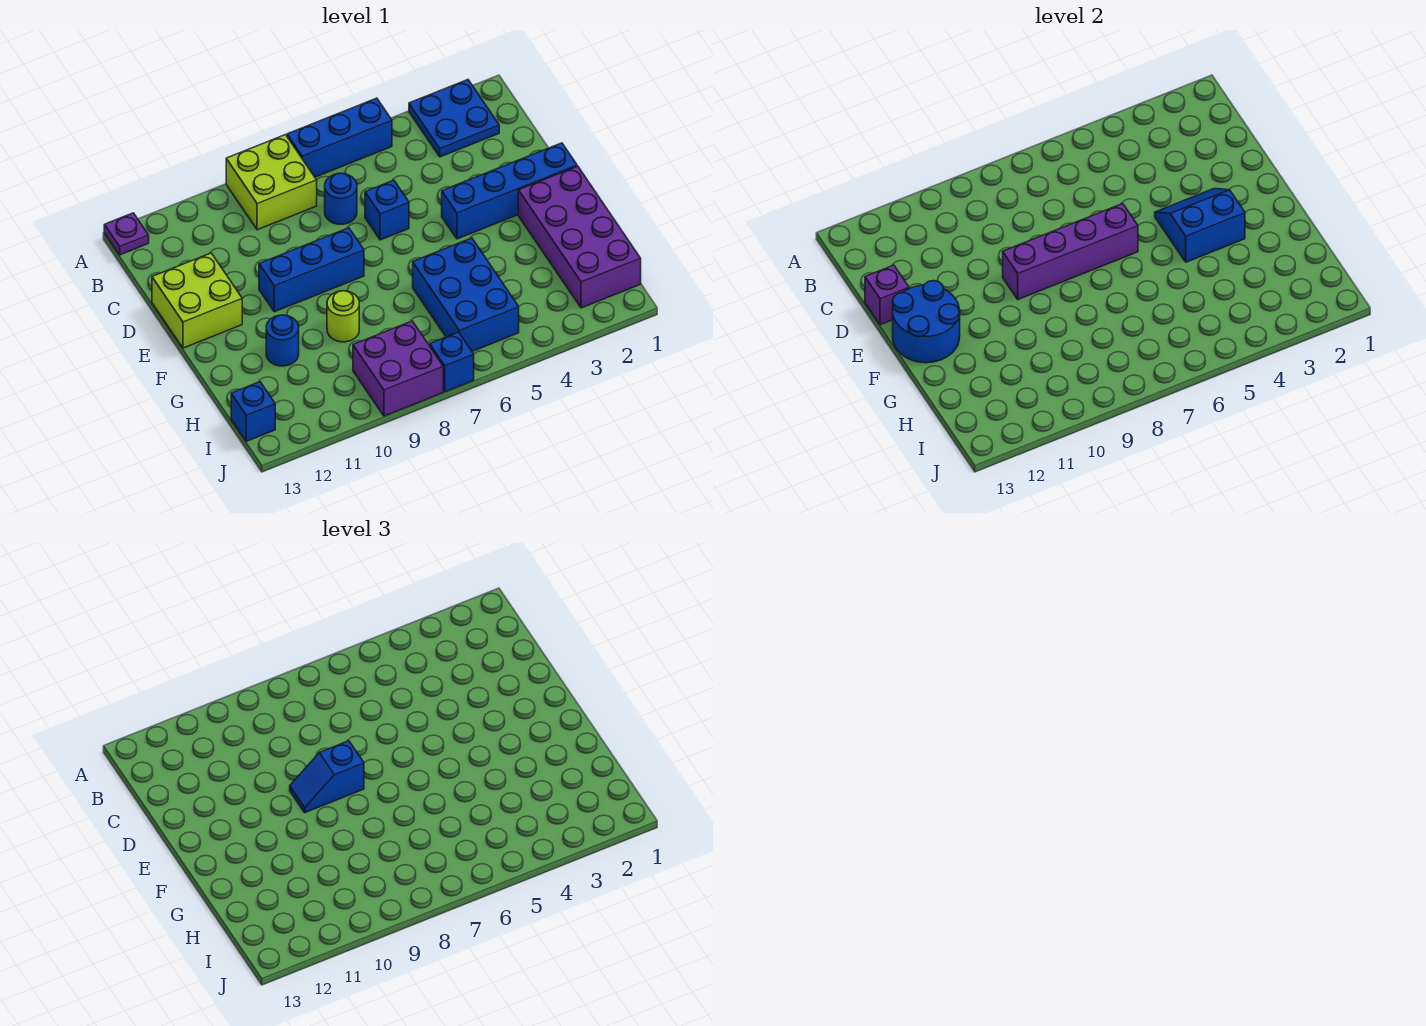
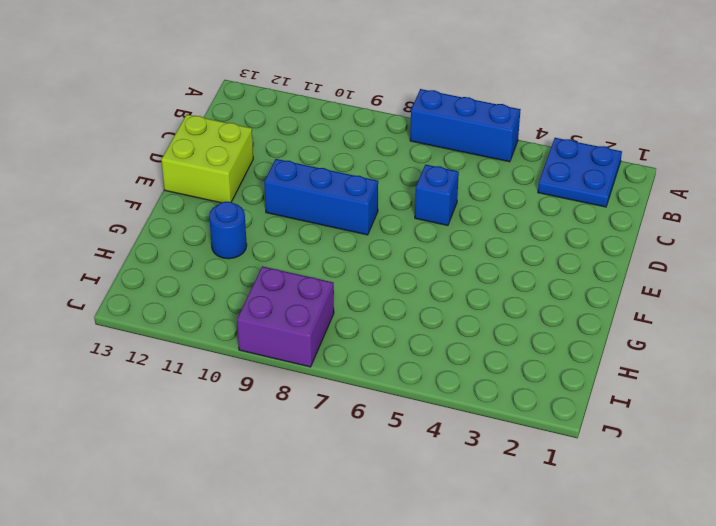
none -> lime 2x2 brick [226,135,317,230]
none -> purple 1x1 plate [104,213,149,255]
none -> blue 1x1 round brick [325,173,357,224]

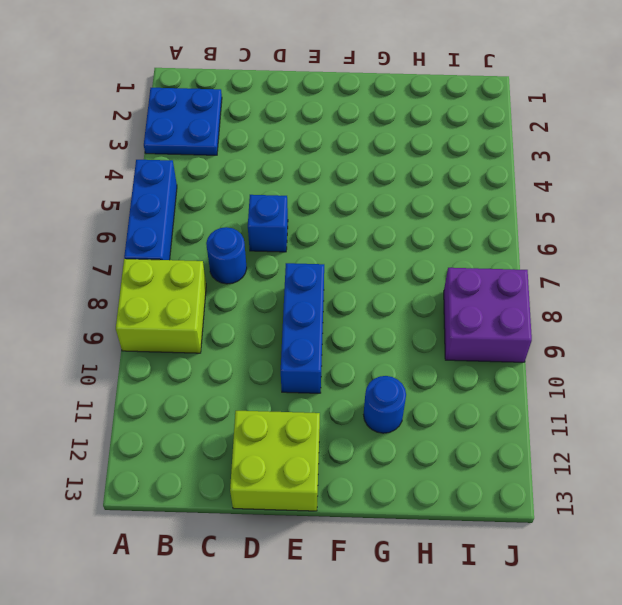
none -> purple 1x1 plate [104,213,149,255]
none -> blue 1x4 brick [442,143,577,239]
none -> purple 2x4 brick [518,166,641,308]

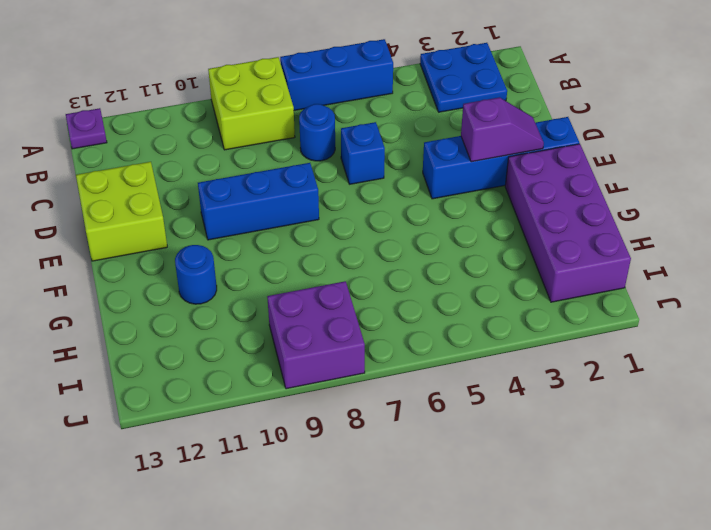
purple 1x2 slope [461,97,544,162] -> blue 2x2 slope [1155,188,1245,262]
none -> blue 2x3 brick [413,238,519,351]
none -> lime 1x1 round brick [327,291,359,342]
none -> blue 1x1 brick [231,382,275,441]

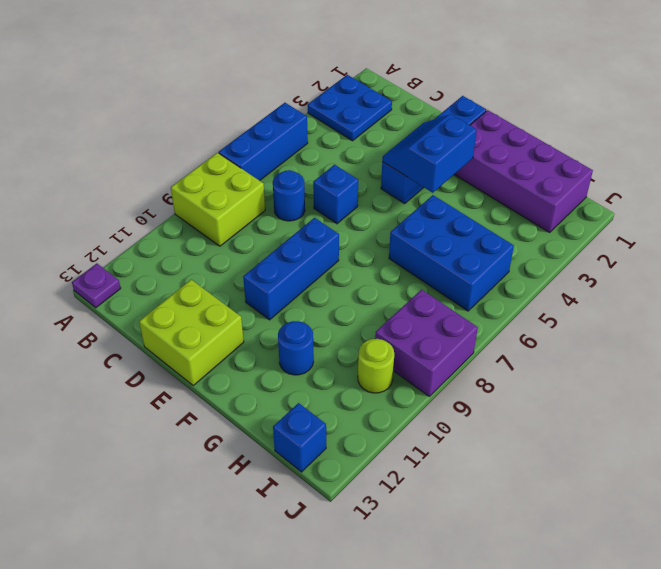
lime 1x1 round brick [358,339,394,393] -> lime 1x1 round brick moved to [327,291,359,342]
none -> blue 1x1 brick [430,332,474,392]
none -> purple 1x1 brick [865,265,909,325]
none -> purple 1x4 brick [1003,204,1138,299]

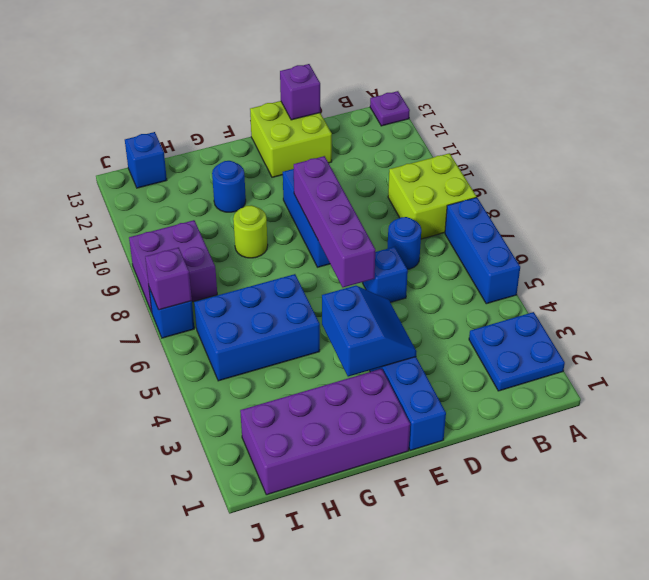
purple 1x1 brick [145,248,192,310] -> none
none -> blue 2x2 round brick [893,281,960,363]
none -> blue 1x2 slope [290,741,364,812]

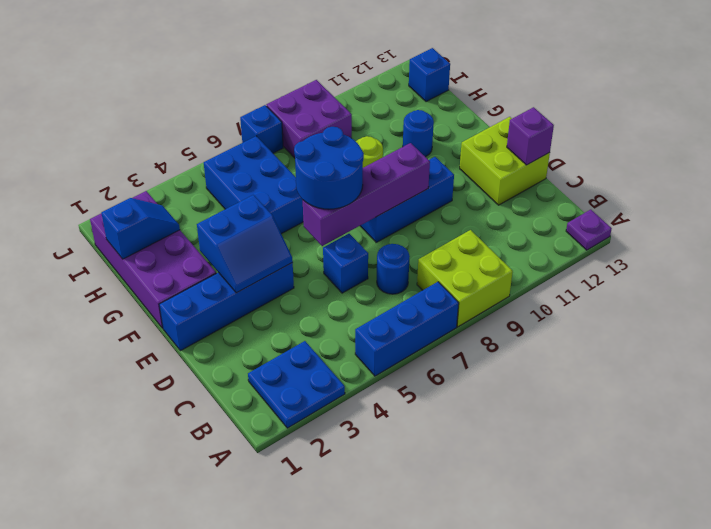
blue 2x2 round brick [294,127,364,209] -> blue 2x2 round brick moved to [893,281,960,363]
blue 1x2 slope [101,198,180,259] -> blue 1x2 slope moved to [290,741,364,812]

